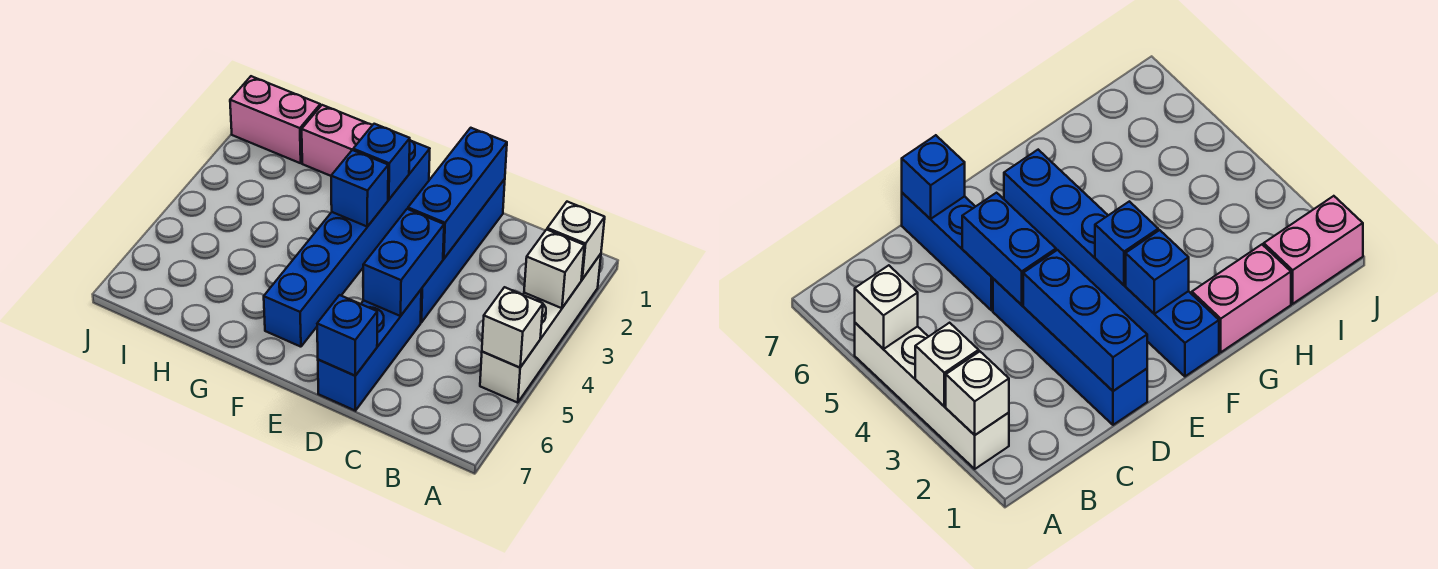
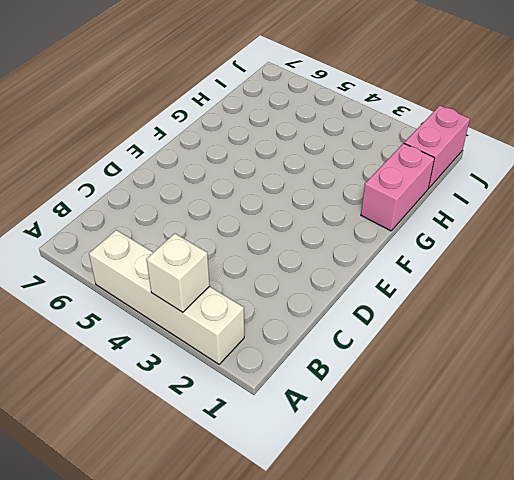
none -> blue 1x4 brick [421,179,505,322]
none -> blue 1x3 brick [318,290,421,411]
none -> blue 1x6 brick [264,140,430,347]

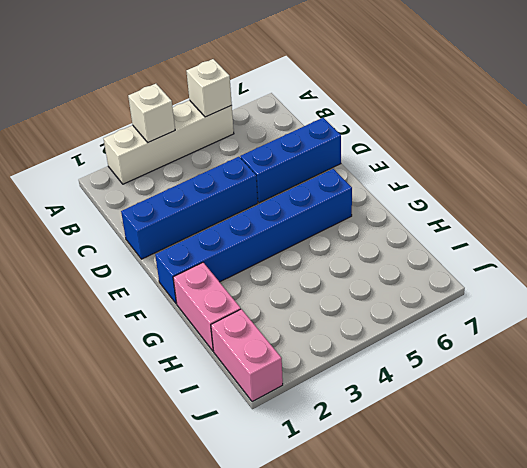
none -> white 1x1 brick [547,202,605,279]
none -> blue 1x3 brick [408,128,507,259]
none -> blue 1x2 brick [363,209,444,316]

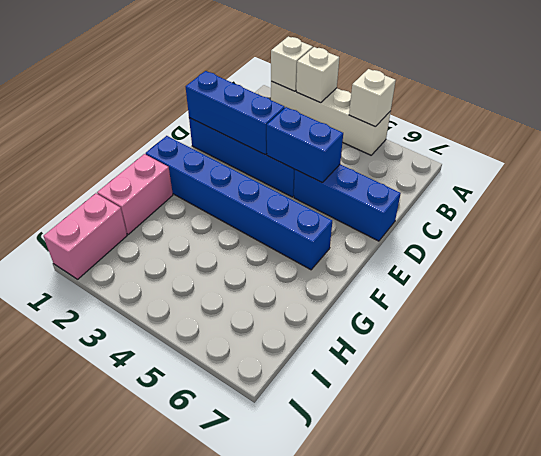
none -> blue 1x1 brick [317,295,377,376]
none -> blue 1x1 brick [353,124,410,199]
none -> blue 1x1 brick [331,150,388,227]

